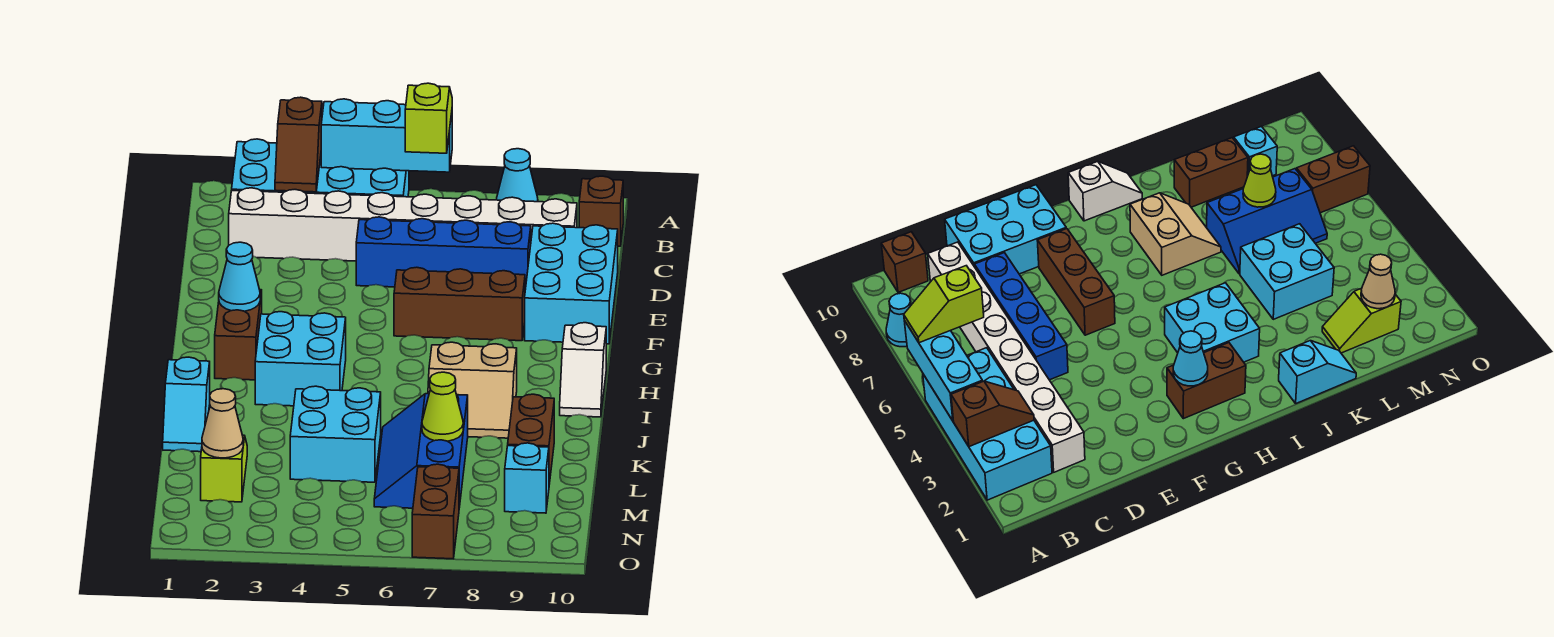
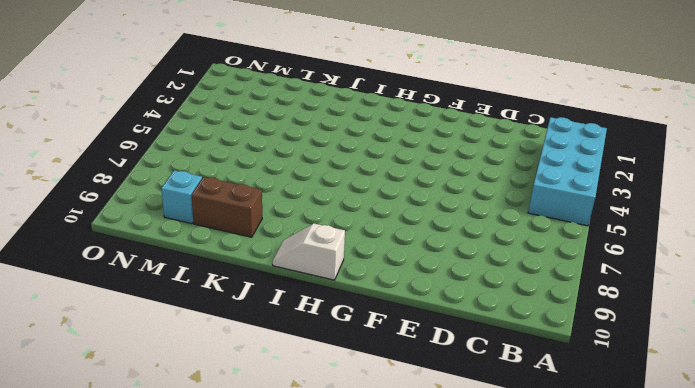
none -> cyan 1x1 cone [497,149,538,202]
none -> brown 1x1 brick [579,176,623,246]
none -> white 1x8 brick [229,188,577,261]

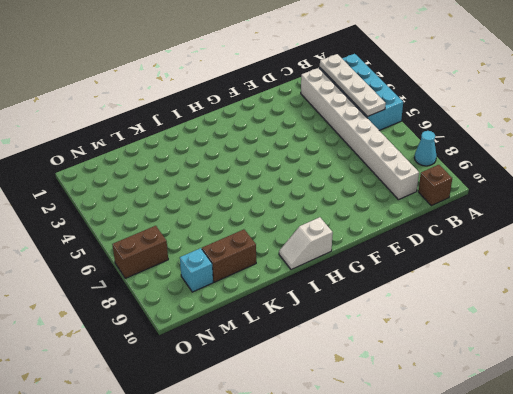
white 1x4 plate [320,54,386,117] -> brown 1x2 slope [275,97,322,192]
none -> blue 1x4 brick [356,217,531,290]
none -> cyan 2x3 brick [525,223,618,344]
none -> brown 1x3 brick [394,267,525,341]

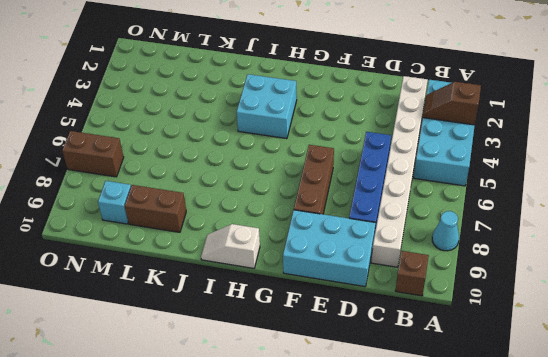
none -> brown 1x2 brick [215,290,262,380]
none -> tan 2x2 slope [428,342,517,438]
none -> cyan 1x2 slope [163,357,210,452]

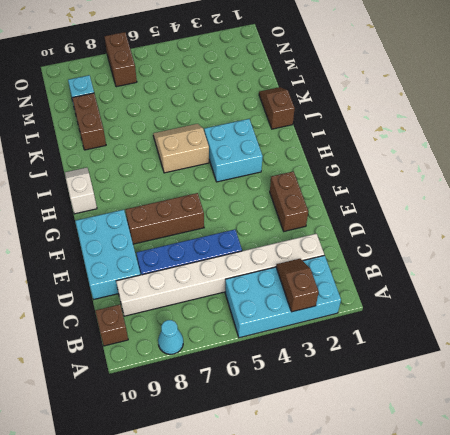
brown 1x2 brick [270,171,308,231] -> brown 1x2 brick moved to [215,290,262,380]
tan 2x2 slope [153,124,209,173] -> tan 2x2 slope moved to [428,342,517,438]
brown 1x2 slope [259,87,295,129] -> cyan 1x2 slope [163,357,210,452]
none -> cyan 2x2 brick [290,386,381,482]
none -> blue 2x3 slope [374,394,468,508]
none -> lime 1x2 slope [201,435,247,502]

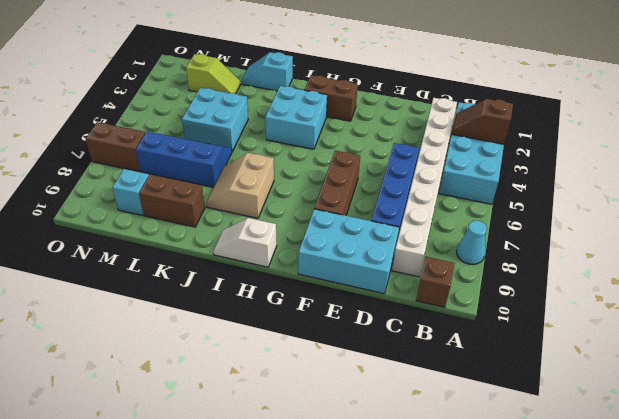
none -> cyan 1x3 brick [321,99,452,172]
none -> cyan 1x1 cone [219,242,260,311]
none -> lime 1x1 cone [422,372,463,441]

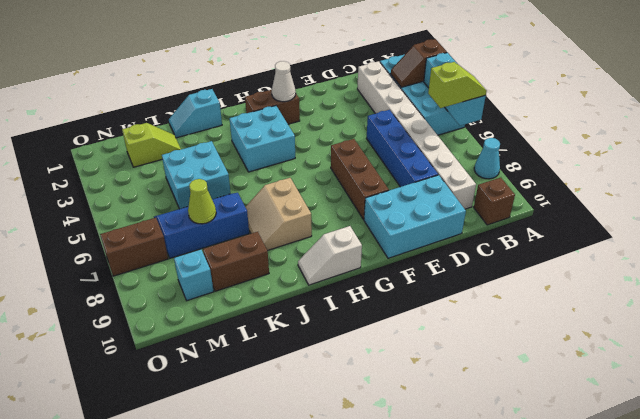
white 1x1 cone [272,61,296,102] -> cyan 1x1 cone [219,242,260,311]
none -> tan 1x1 cone [202,389,243,458]

